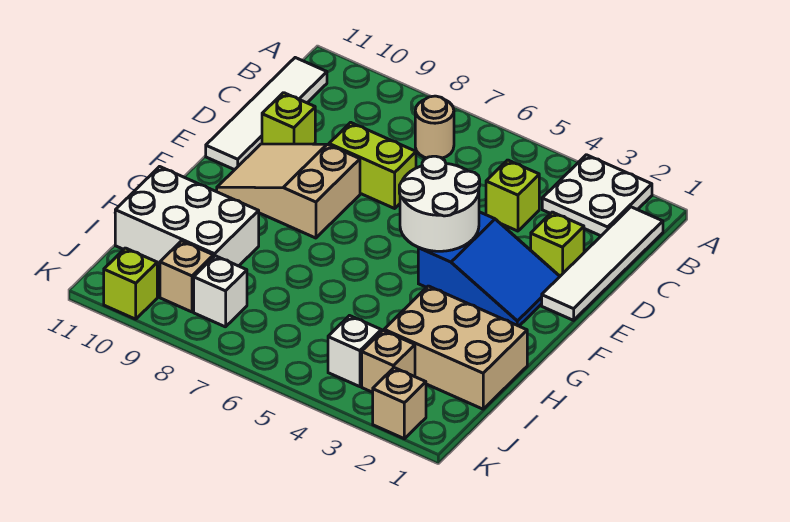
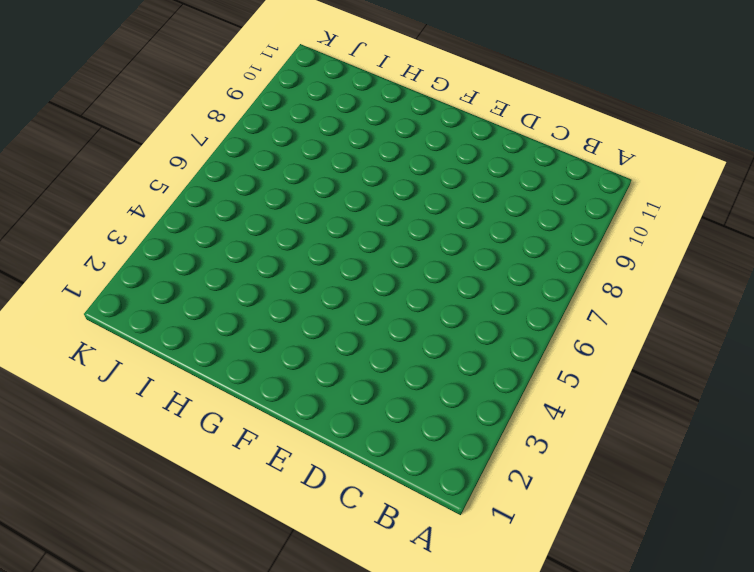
none -> white 2x2 plate [542,155,652,236]
none -> white 1x4 tile [542,207,663,320]
none -> tan 1x1 round brick [415,96,454,158]

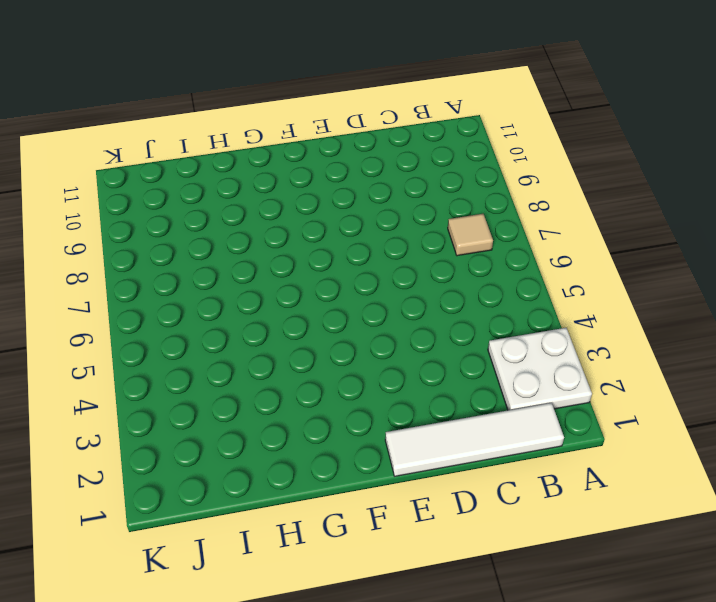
tan 1x1 tile [448,214,493,256] -> tan 1x1 round brick [415,96,454,158]
none -> white 1x4 tile [206,58,327,170]
none -> lime 1x1 brick [486,160,539,231]
none -> lime 1x1 brick [531,212,584,276]

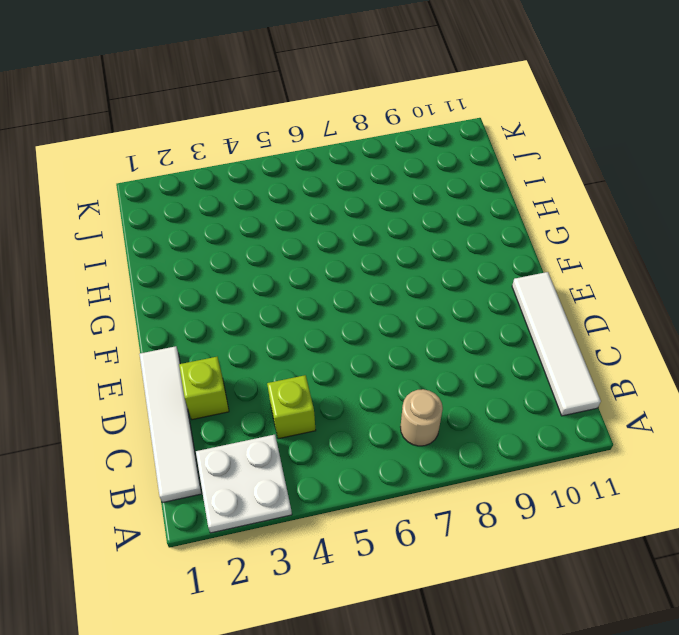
none -> lime 1x2 brick [329,122,416,208]
none -> lime 1x1 brick [262,93,315,144]
none -> blue 2x3 slope [418,212,560,326]

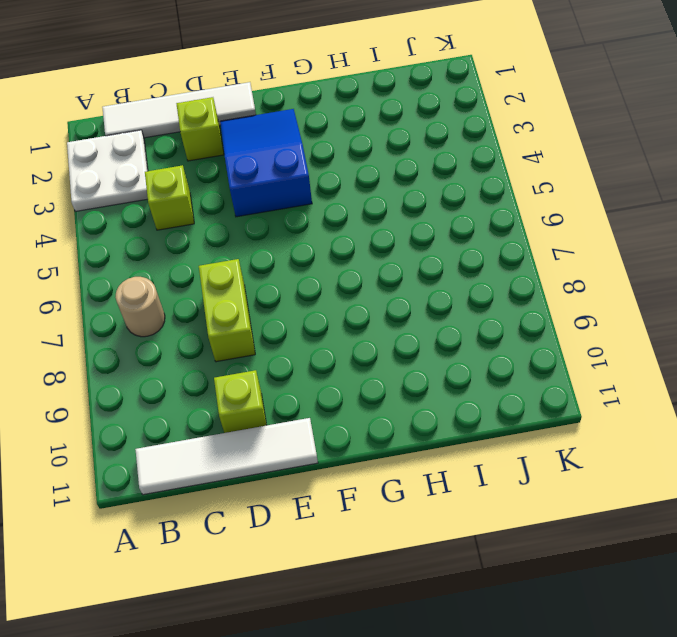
none -> tan 2x3 slope [217,144,360,238]
none -> tan 2x3 brick [384,286,527,409]
none -> white 2x3 brick [115,167,259,266]

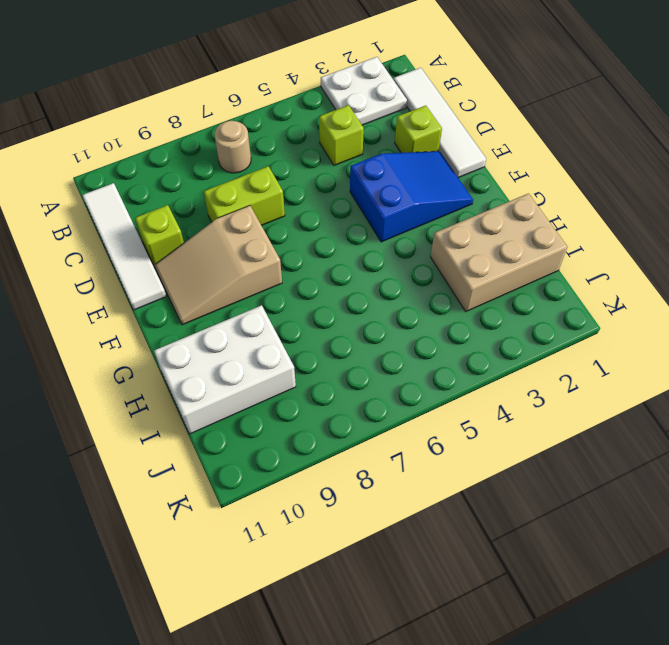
none -> tan 1x1 brick [362,331,415,392]
none -> white 1x1 brick [328,316,381,387]
none -> white 1x1 brick [194,256,247,327]

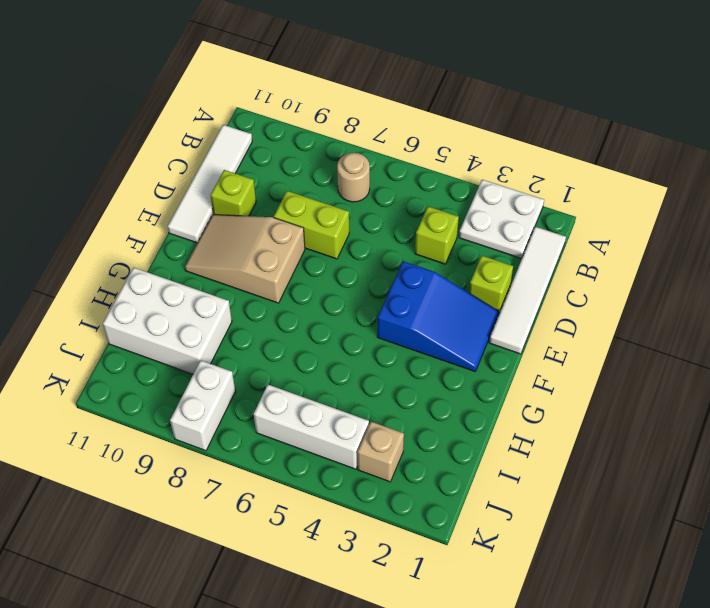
white 1x3 brick [254,385,369,469] -> white 1x1 brick [328,316,381,387]
white 1x2 brick [170,360,235,451] -> white 1x1 brick [194,256,247,327]
none -> tan 2x3 brick [384,286,527,409]
none -> tan 1x1 brick [160,241,213,312]
none -> tan 1x1 brick [373,368,426,439]

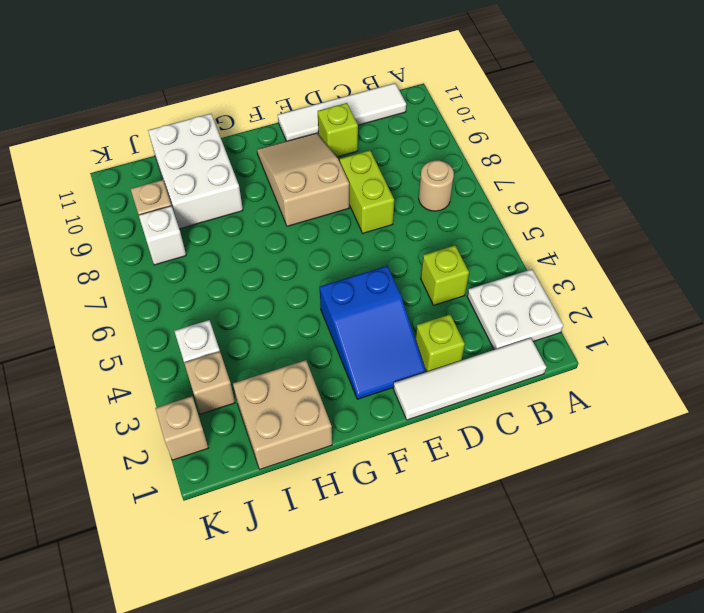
tan 2x2 brick [233,360,332,469] -> tan 2x3 brick [384,286,527,409]
none -> lime 1x1 brick [104,248,157,319]
none -> white 2x2 round brick [399,156,480,251]

